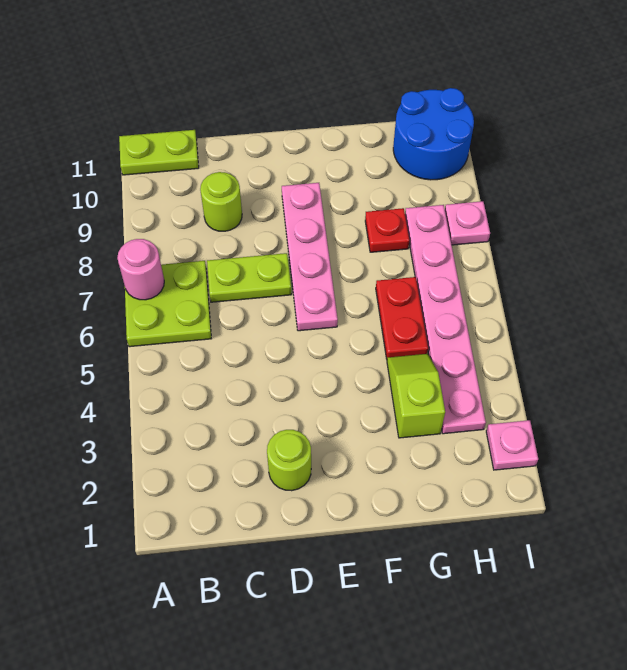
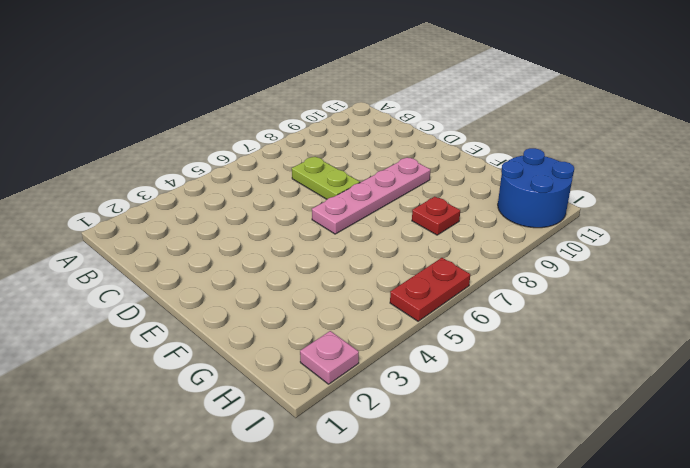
red 1x2 plate [390,258,470,321] -> red 1x2 plate moved to [376,277,428,359]
none -> lime 2x2 plate [125,261,211,347]
none -> lime 1x2 plate [119,130,199,175]
none -> lime 1x1 round brick [200,172,242,231]

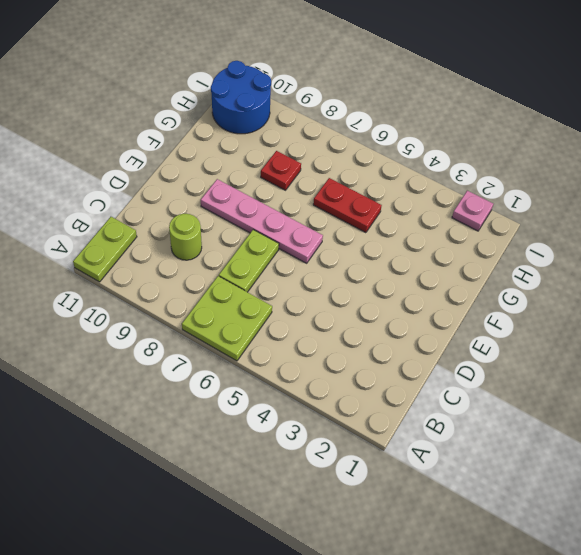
none -> lime 1x1 round brick [267,430,311,491]
none -> lime 1x2 slope [387,354,445,438]
none -> pink 1x6 plate [405,205,486,434]

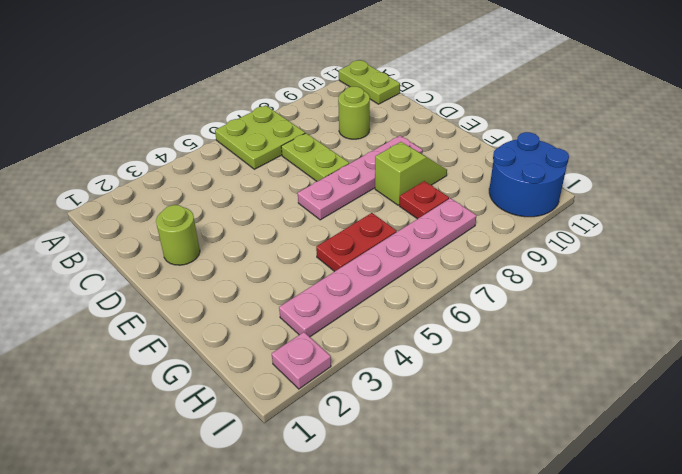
lime 1x2 slope [375,142,447,205] -> lime 1x2 slope moved to [387,354,445,438]
none -> pink 1x1 plate [445,201,490,245]
none -> pink 1x1 round brick [117,239,164,300]

